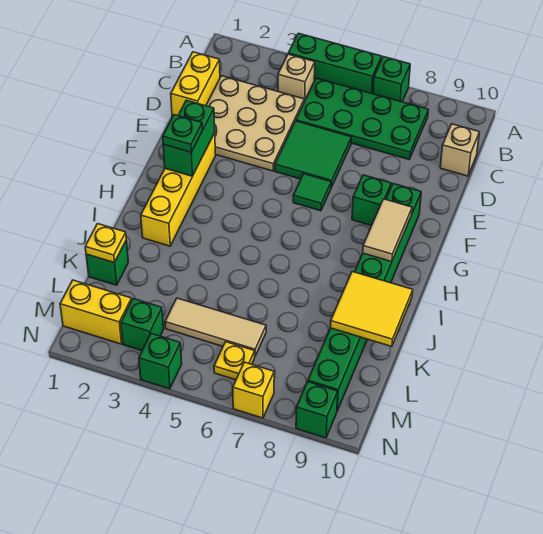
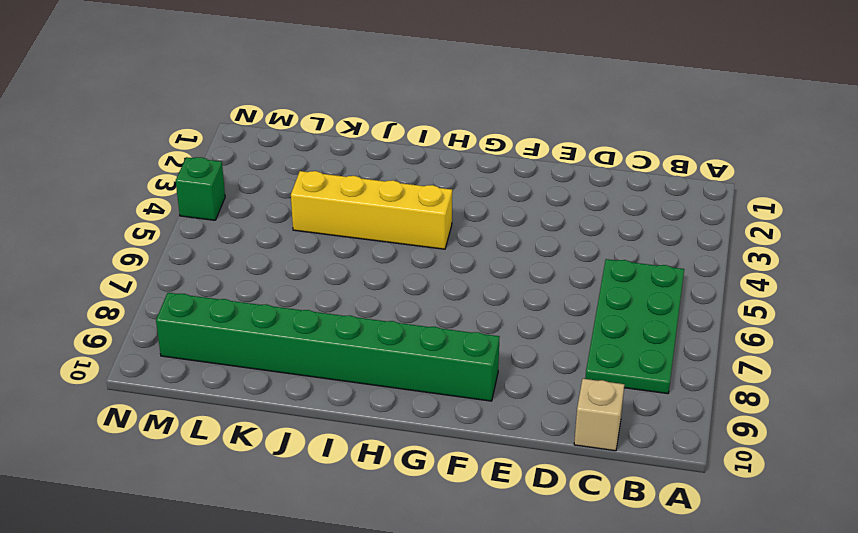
yellow 1x4 brick [291,171,452,249] -> yellow 1x4 brick moved to [141,133,216,246]
none -> green 1x3 brick [288,33,382,94]
none -> green 1x1 brick [373,57,410,102]
none -> tan 1x1 brick [278,54,315,101]

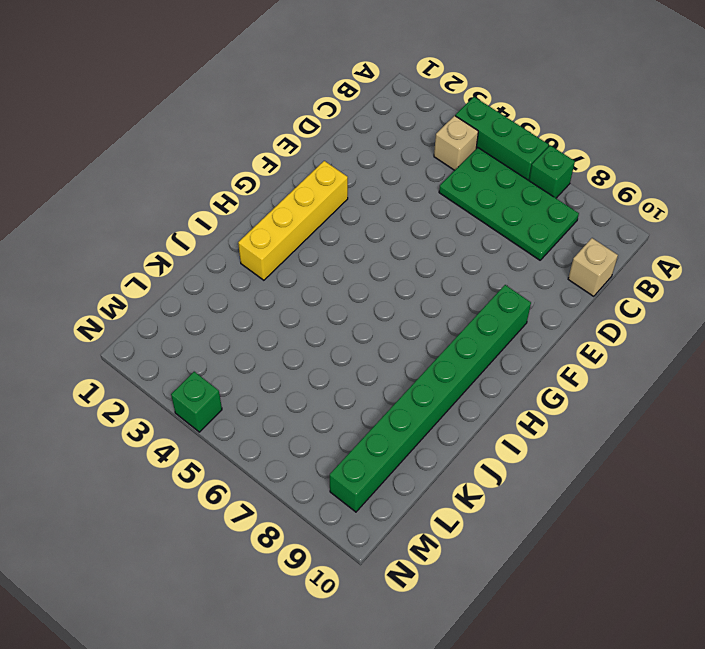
none -> yellow 1x2 brick [171,52,220,117]
none -> tan 3x3 plate [206,76,304,171]
none -> green 2x2 tile [275,121,351,188]

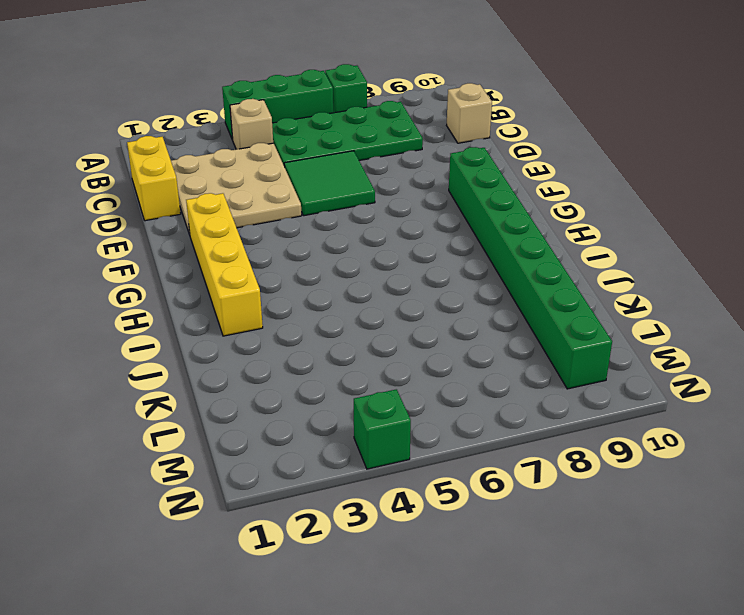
none -> green 1x1 tile [293,174,331,211]
none -> green 1x1 brick [352,175,391,226]
none -> green 1x1 brick [86,241,128,285]

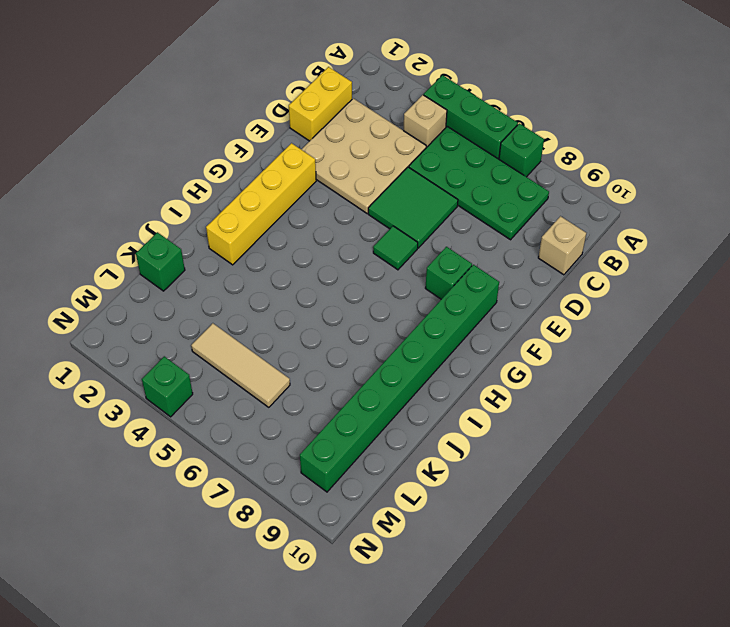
none -> yellow 1x2 brick [60,280,132,344]
none -> green 1x1 brick [121,299,163,350]
none -> yellow 1x1 plate [214,342,255,380]

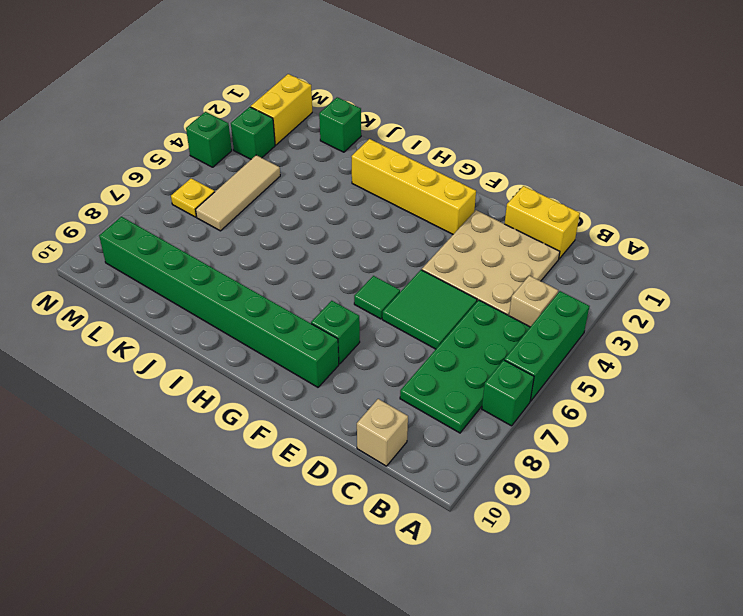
none -> yellow 1x1 brick [233,362,274,418]
none -> green 1x1 brick [296,382,338,438]
none -> green 1x2 brick [163,100,215,176]

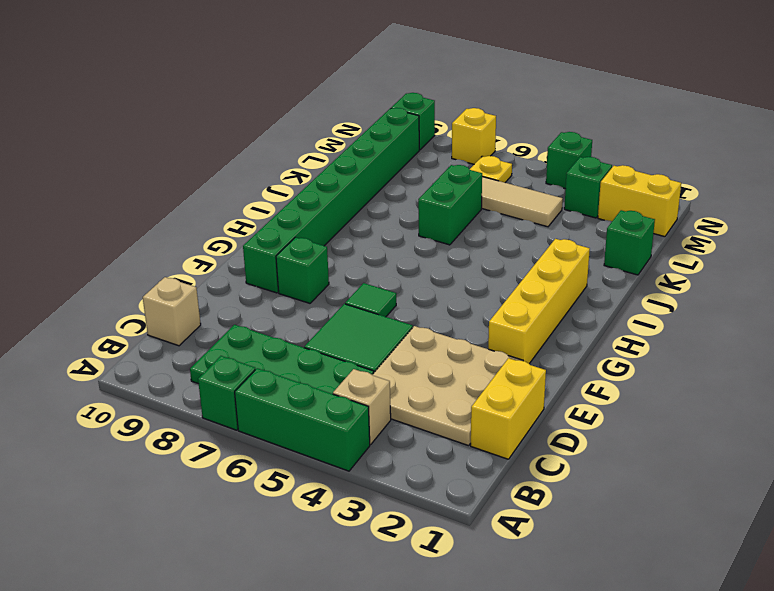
green 1x2 brick [418,165,482,245] -> green 1x2 brick moved to [163,100,215,176]
none -> tan 1x2 tile [363,199,412,262]
none -> yellow 2x2 tile [330,272,413,347]
none -> yellow 1x1 plate [85,224,126,263]

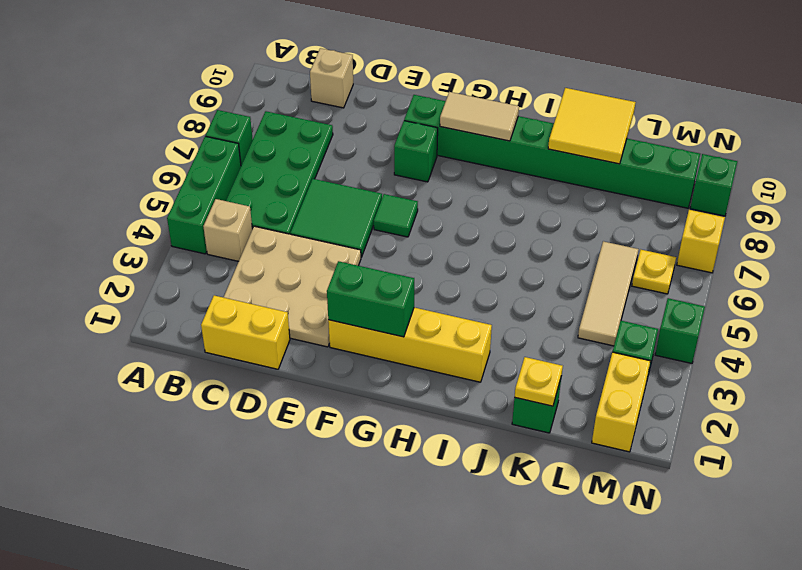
none -> green 1x1 plate [163,115,202,152]

